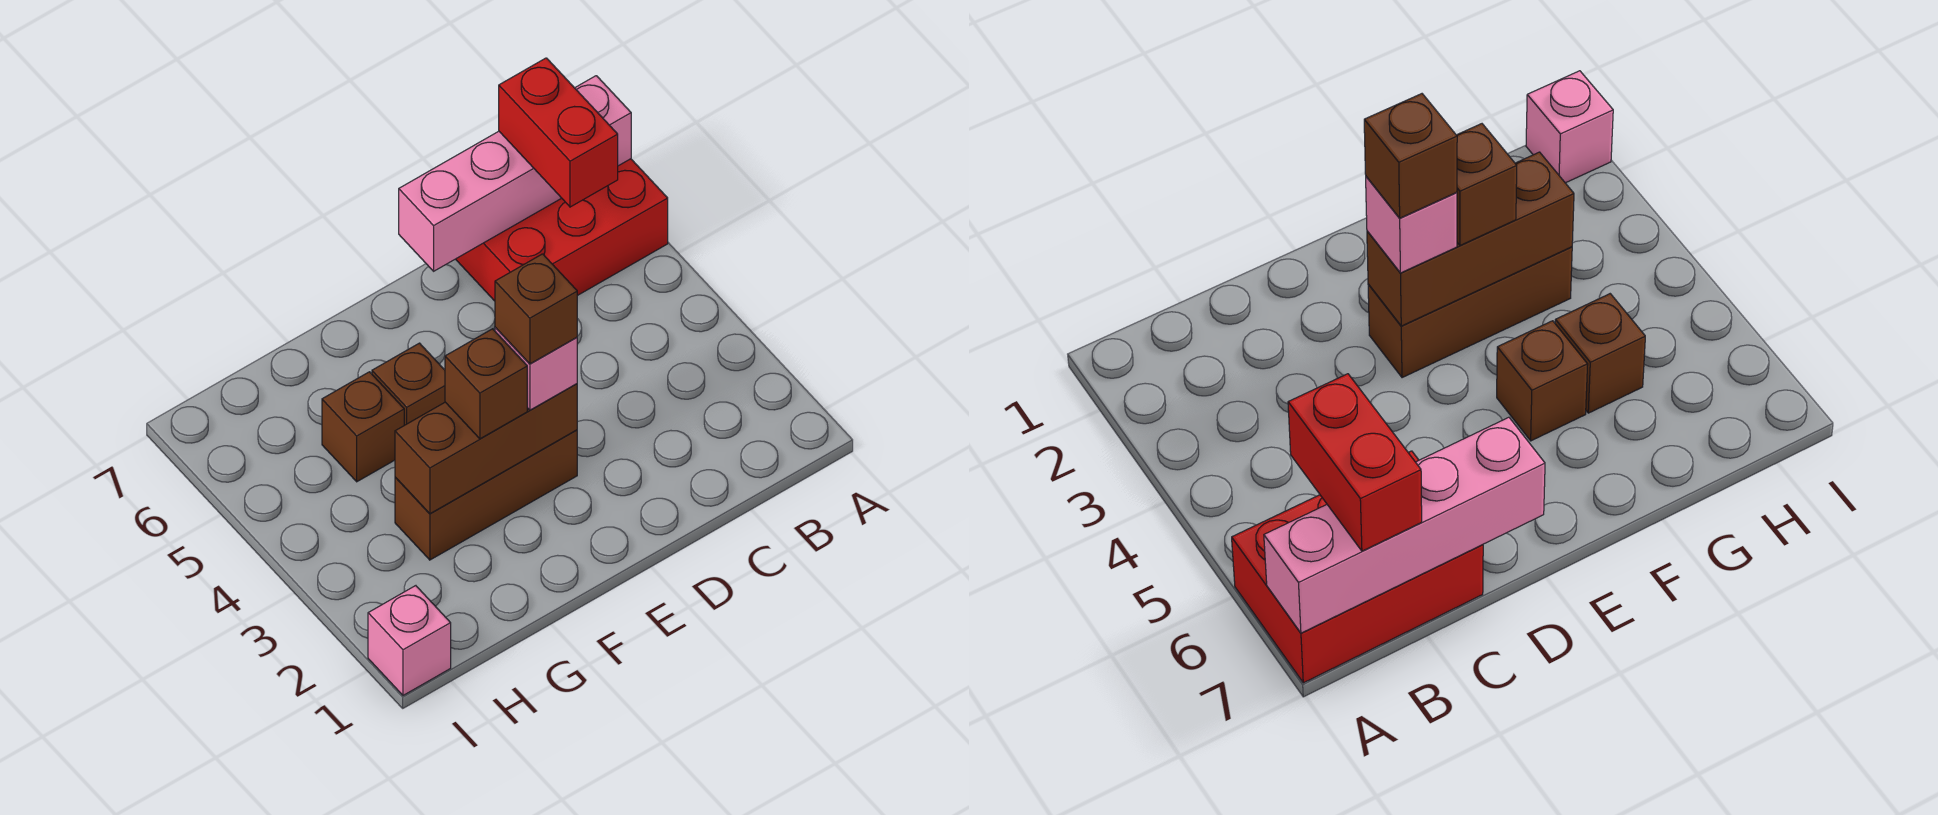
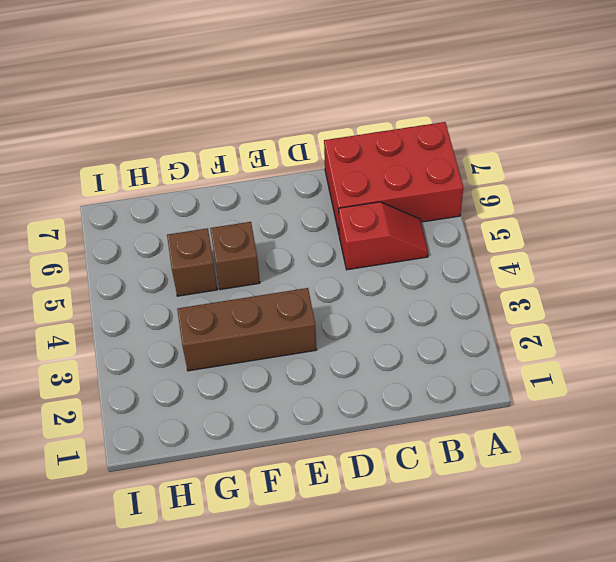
red 1x2 slope [339,202,428,270] -> none
none -> pink 1x1 brick [368,586,451,695]
none -> pink 1x4 brick [399,76,631,271]

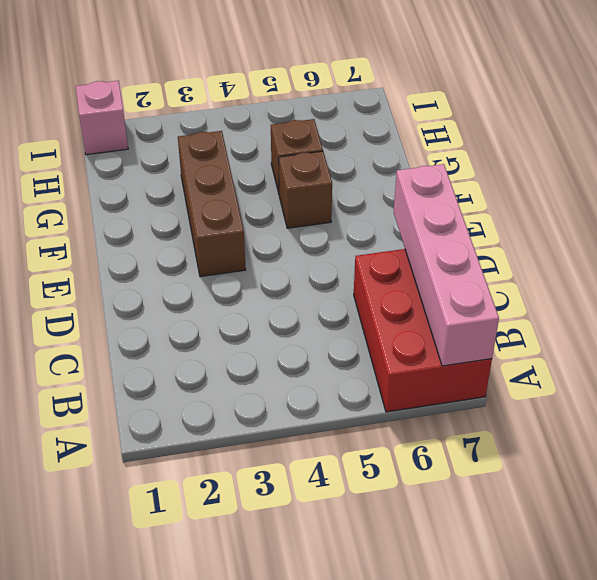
none -> brown 1x3 brick [395,384,577,514]
none -> red 1x2 brick [499,58,618,207]

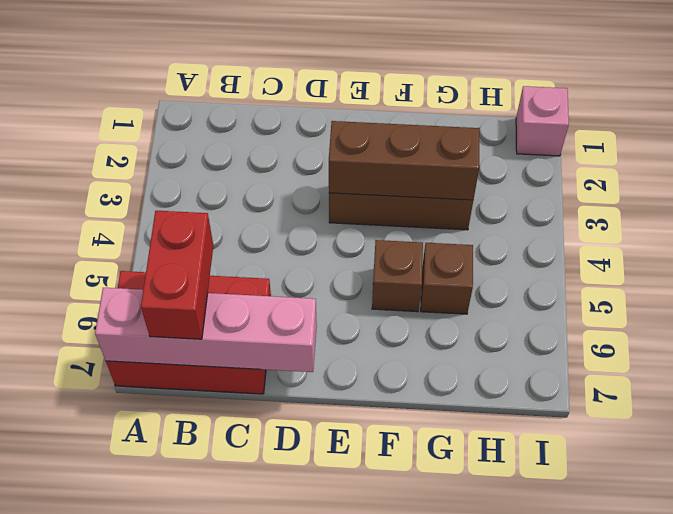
none -> pink 1x1 brick [495,327,577,410]
none -> brown 1x1 brick [445,329,527,439]

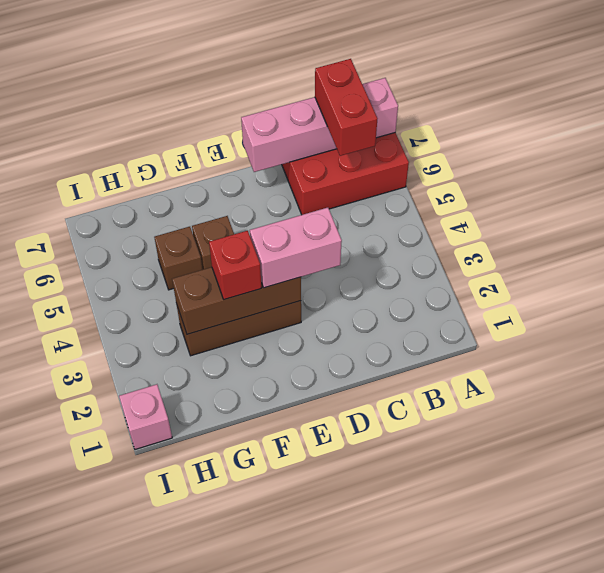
pink 1x2 brick [250,208,342,288] -> pink 1x1 brick [495,327,577,410]
red 1x1 brick [209,231,261,300] -> brown 1x1 brick [445,329,527,439]
none -> brown 1x1 brick [495,254,577,364]

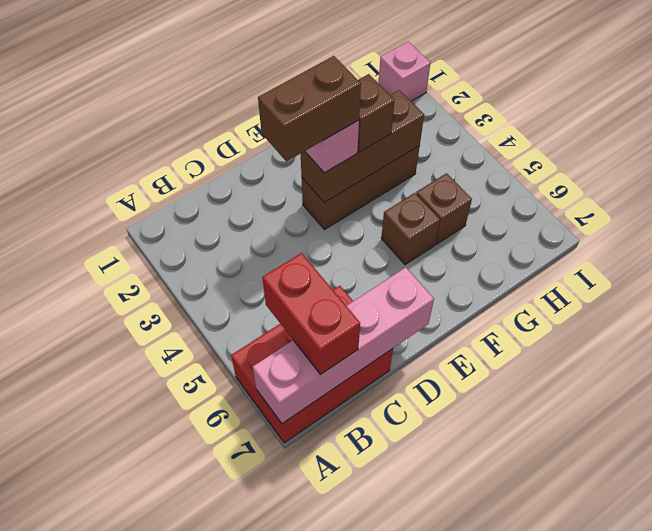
brown 1x2 brick [258,56,361,161] -> brown 1x1 brick [495,254,577,364]

